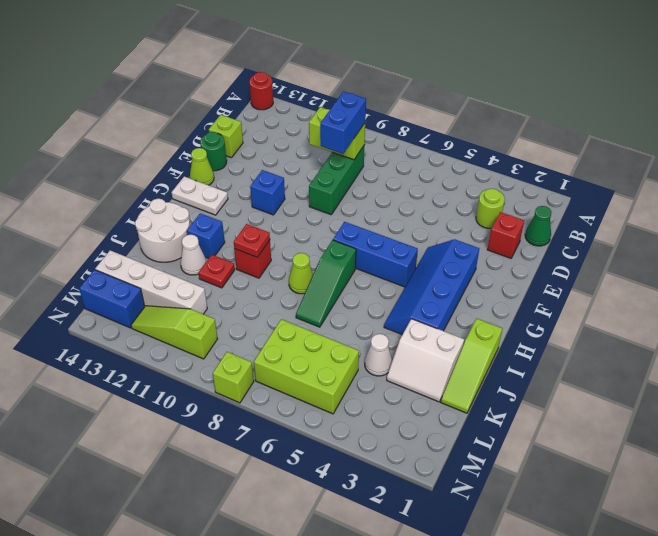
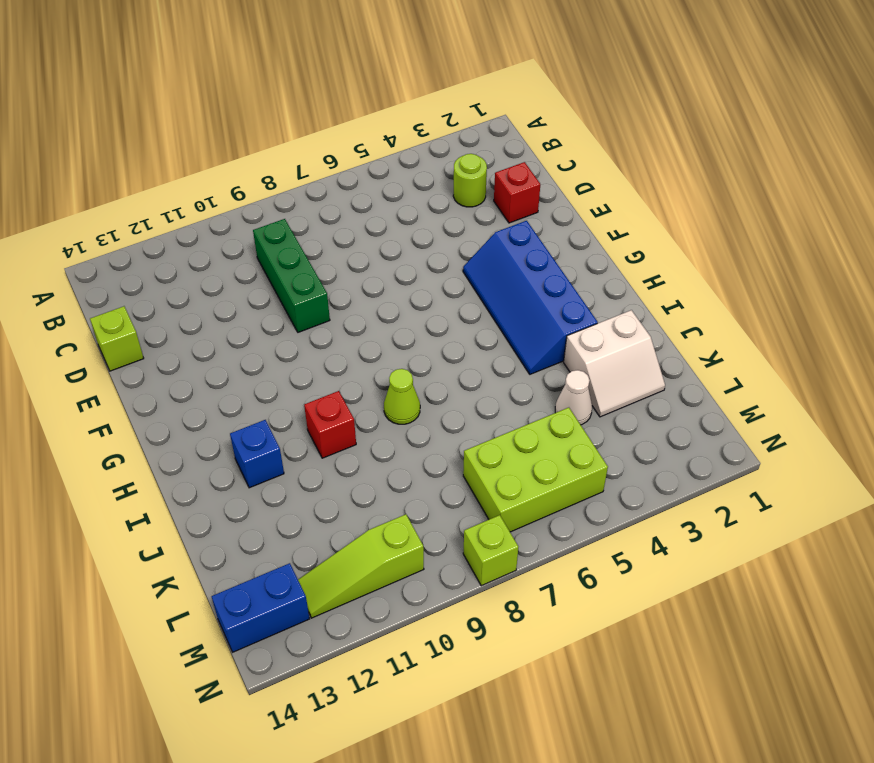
none -> red 1x1 round brick [250,72,273,110]
none -> green 1x1 cone [525,206,551,246]
none -> green 1x1 round brick [200,132,227,171]
none -> blue 1x1 brick [250,170,285,215]

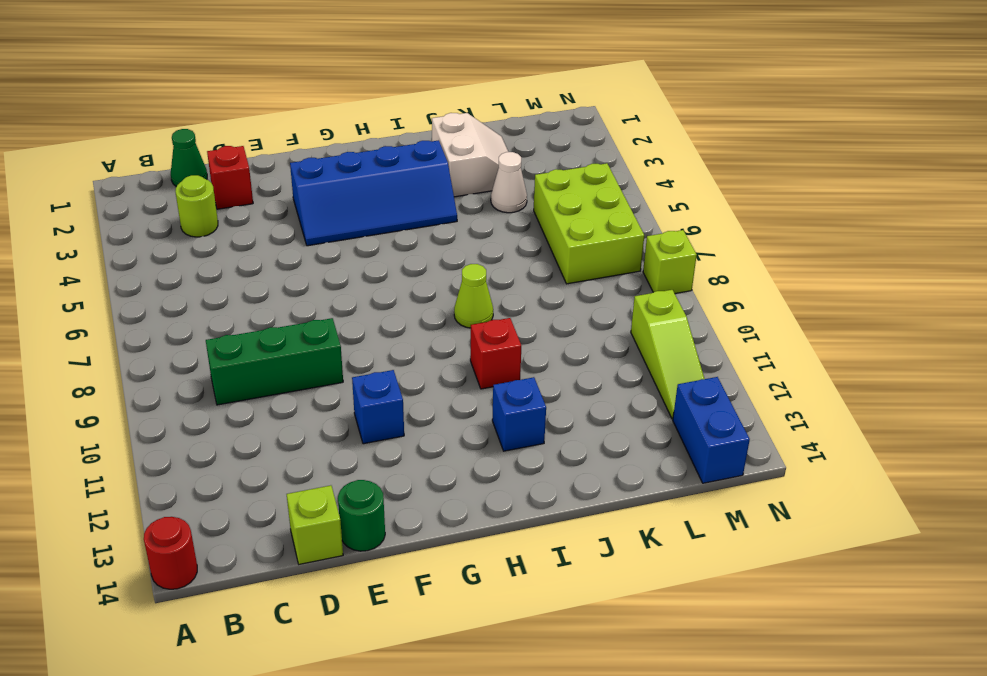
none -> lime 1x1 cone [190,148,214,185]
none -> blue 1x3 brick [333,222,418,287]
none -> white 1x2 plate [172,176,228,215]
none -> green 1x3 slope [296,240,356,327]

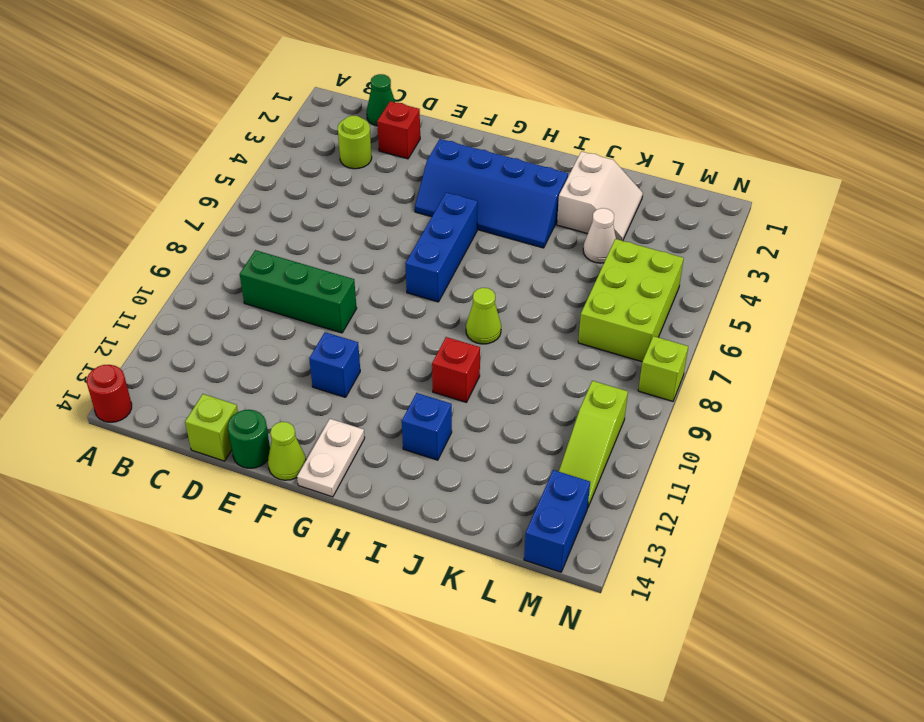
none -> green 1x3 slope [296,240,356,327]
none -> lime 1x3 slope [441,319,502,413]
none -> white 2x2 round brick [135,199,190,262]
none -> red 1x1 plate [199,255,235,288]

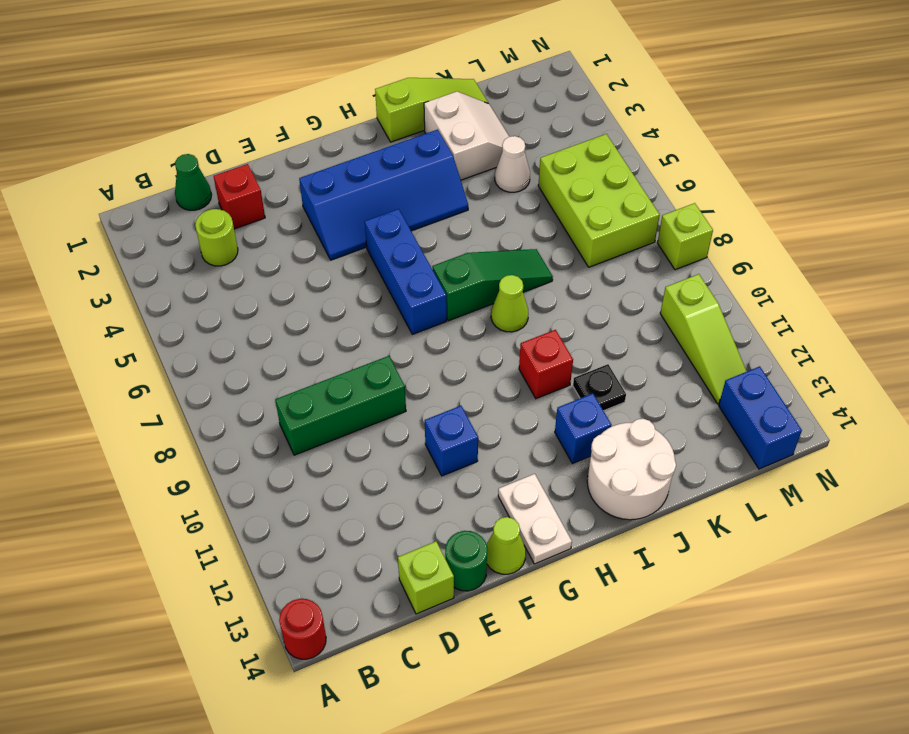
black 1x1 plate [573,364,626,411] -> red 1x1 plate [199,255,235,288]
none -> white 1x1 cone [180,235,206,275]
none -> white 1x4 brick [95,250,207,314]
none -> lime 1x2 brick [309,107,365,160]
none -> red 1x1 plate [234,224,270,257]

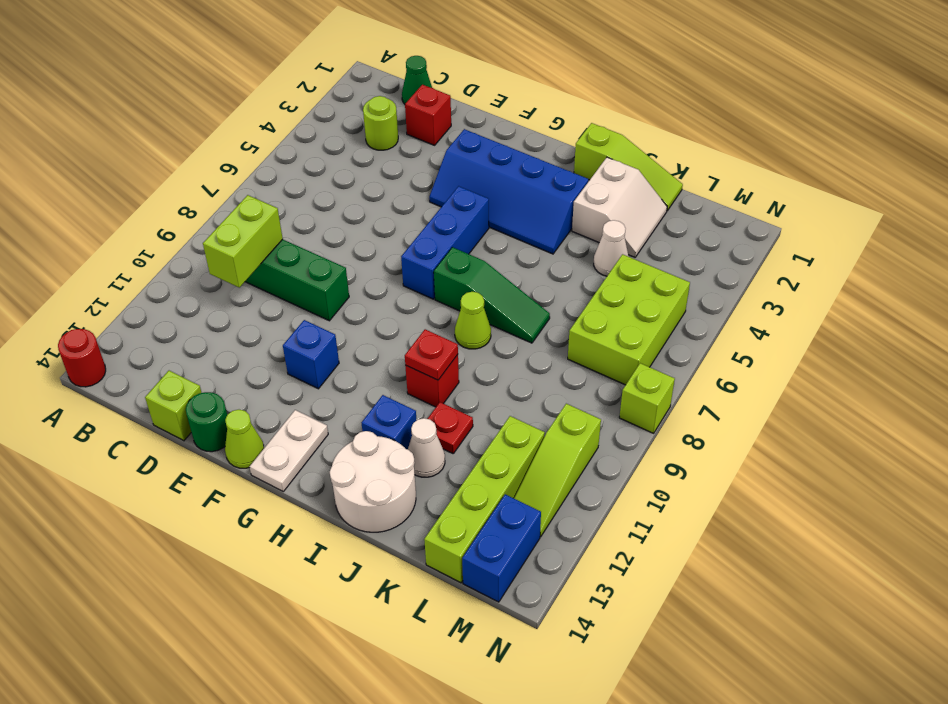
lime 1x4 brick [424,416,545,583] -> white 1x4 brick [95,250,207,314]
none -> blue 1x2 brick [320,91,366,154]

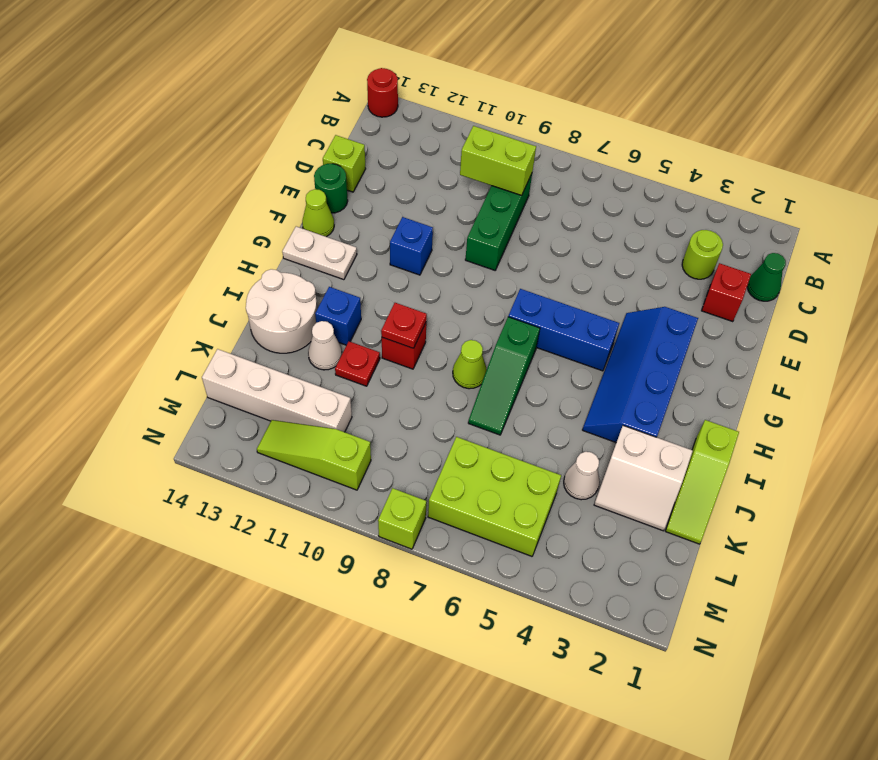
none -> blue 1x2 brick [79,270,145,328]
none -> blue 1x2 brick [320,91,366,154]

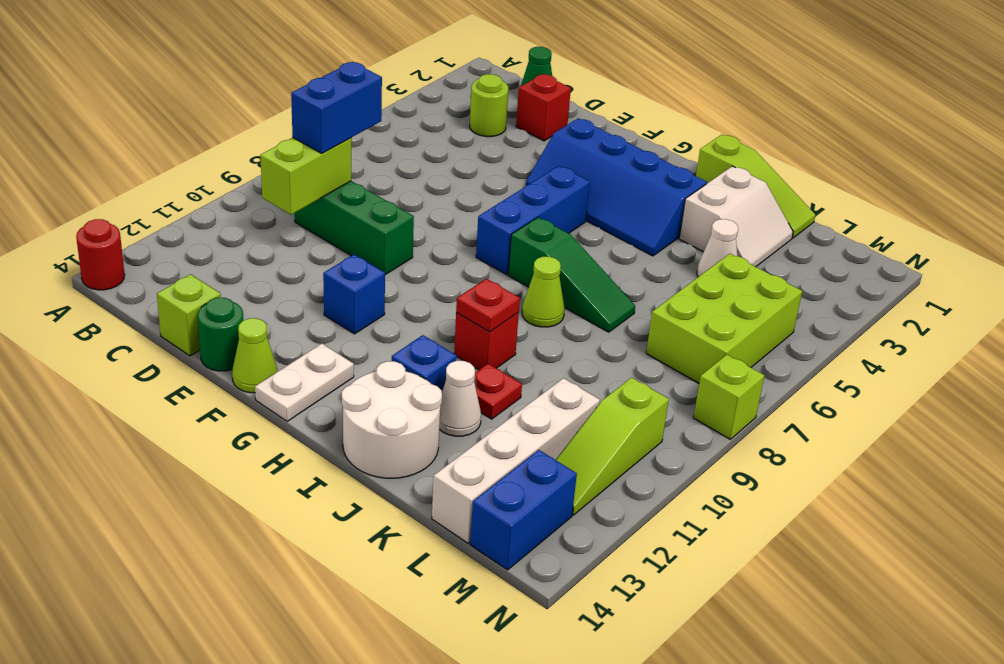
blue 1x2 brick [291,62,382,153] -> blue 1x2 brick turned to [320,91,366,154]

